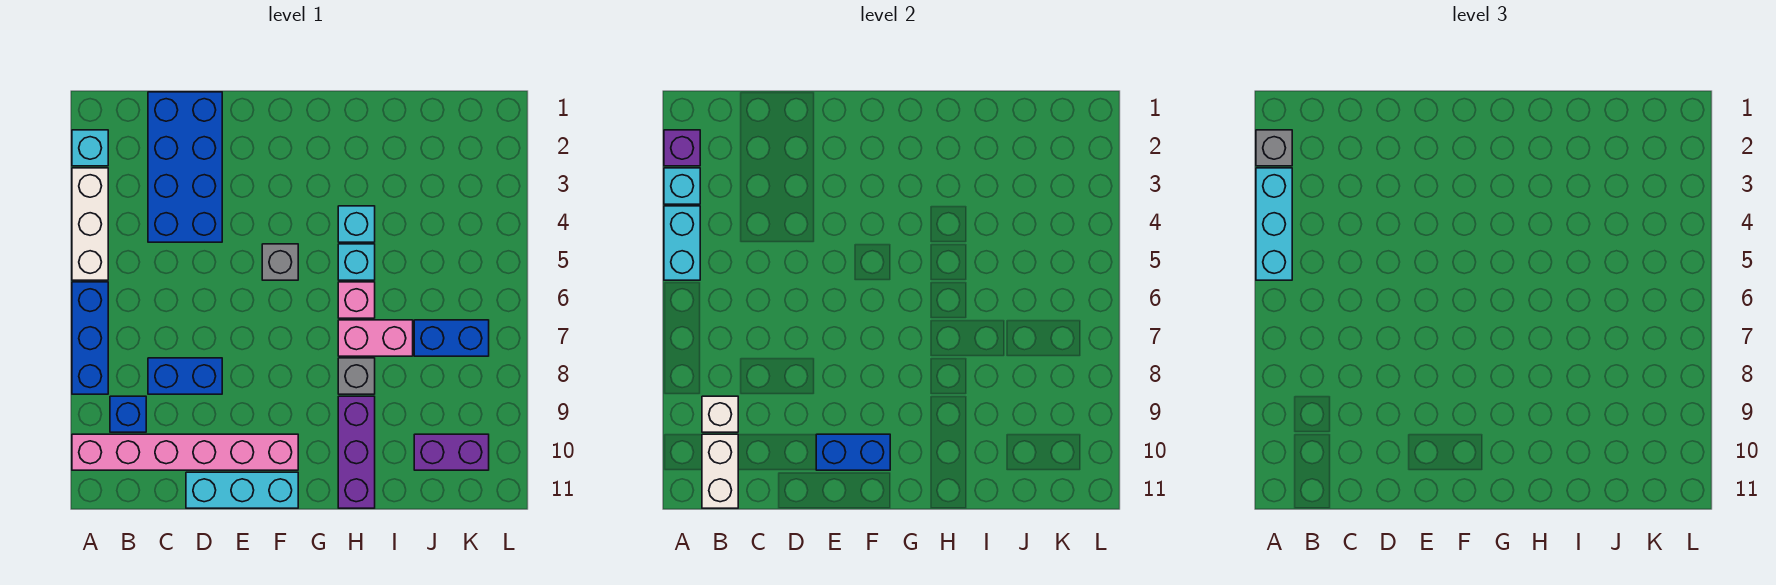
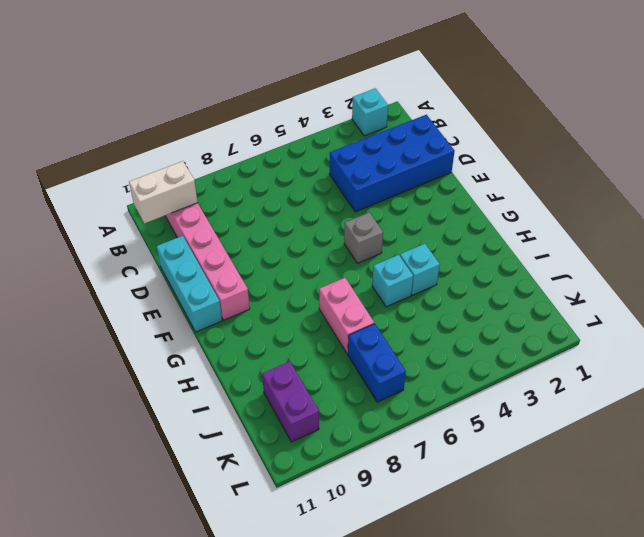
none -> white 1x3 brick [72,168,108,280]
none -> blue 1x3 brick [72,282,108,394]
none -> blue 1x1 brick [110,396,146,432]

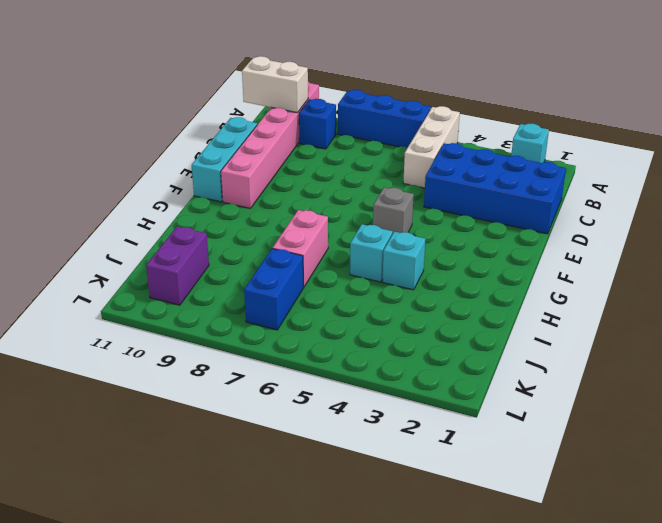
white 1x3 brick [403,106,460,188] -> white 1x3 brick turned to [72,168,108,280]
none -> blue 1x2 brick [148,358,222,394]
none -> pink 1x1 brick [338,282,375,318]
none -> grey 1x1 brick [338,358,375,394]

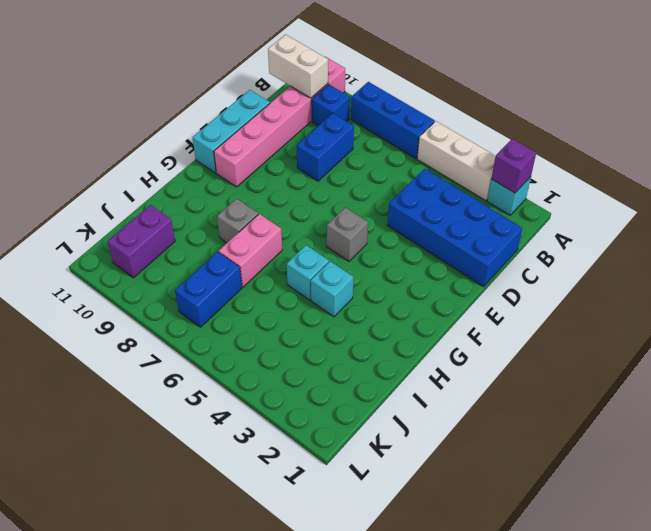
none -> pink 1x1 brick [338,282,375,318]
none -> purple 1x3 brick [338,396,375,508]
none -> cyan 1x1 brick [664,168,700,204]

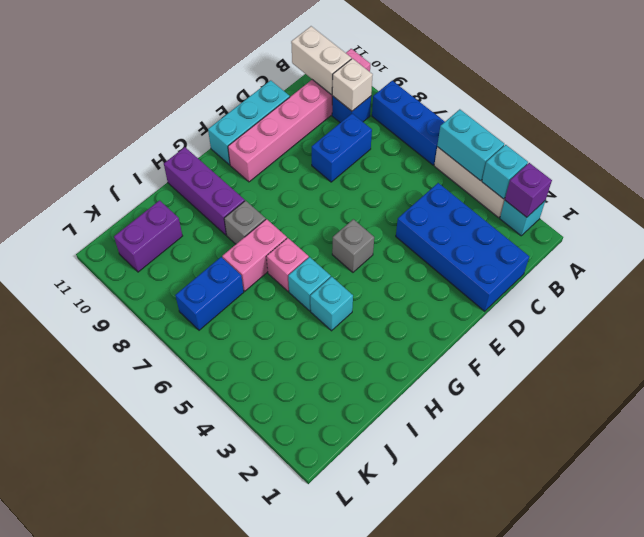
none -> blue 1x2 brick [816,434,890,470]
none -> grey 1x1 brick [1256,130,1292,166]
none -> cyan 1x3 brick [1256,168,1292,280]

